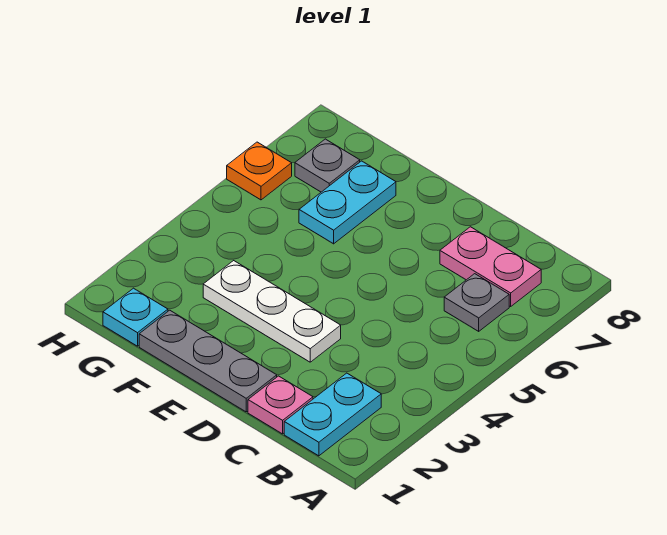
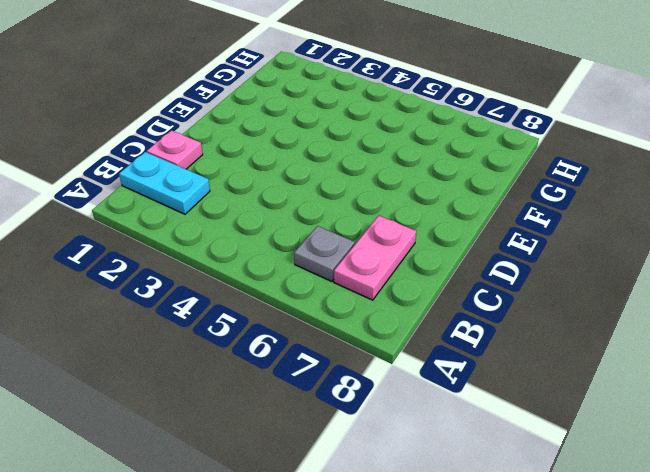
none -> grey 1x3 plate [139,310,277,412]
none -> white 1x3 plate [203,261,341,362]

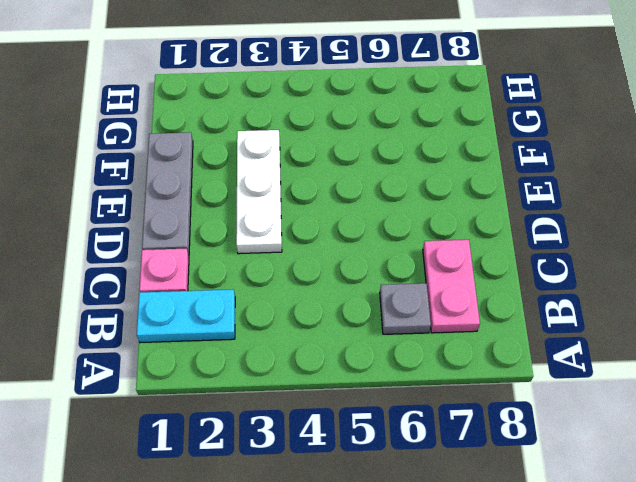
none -> cyan 1x2 plate [299,161,396,244]
none -> cyan 1x1 plate [103,288,168,346]

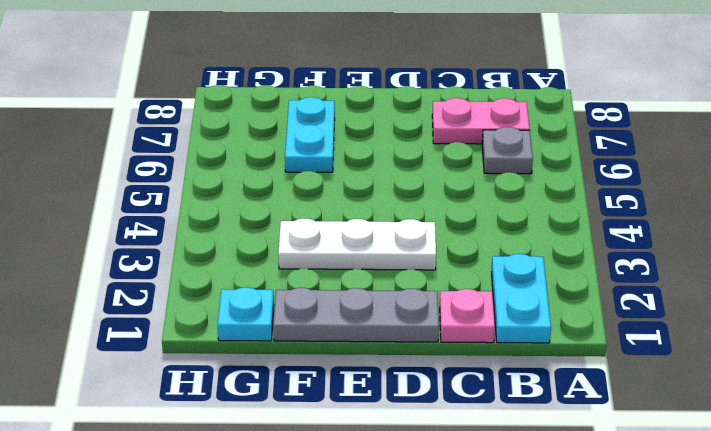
none -> grey 1x1 plate [295,139,360,192]
none -> orange 1x1 plate [227,142,292,200]

